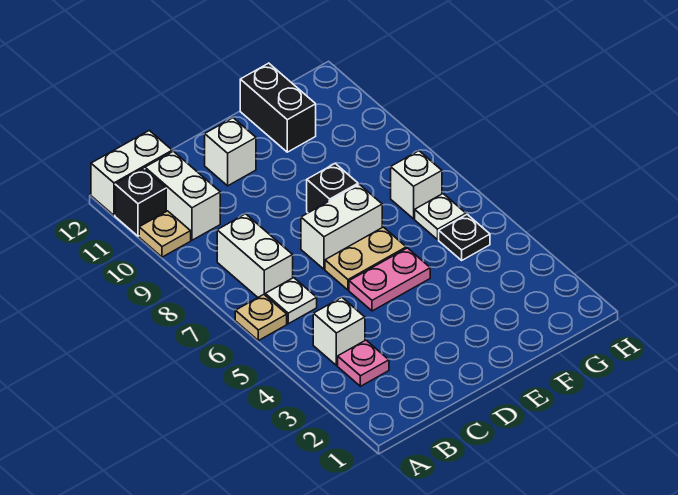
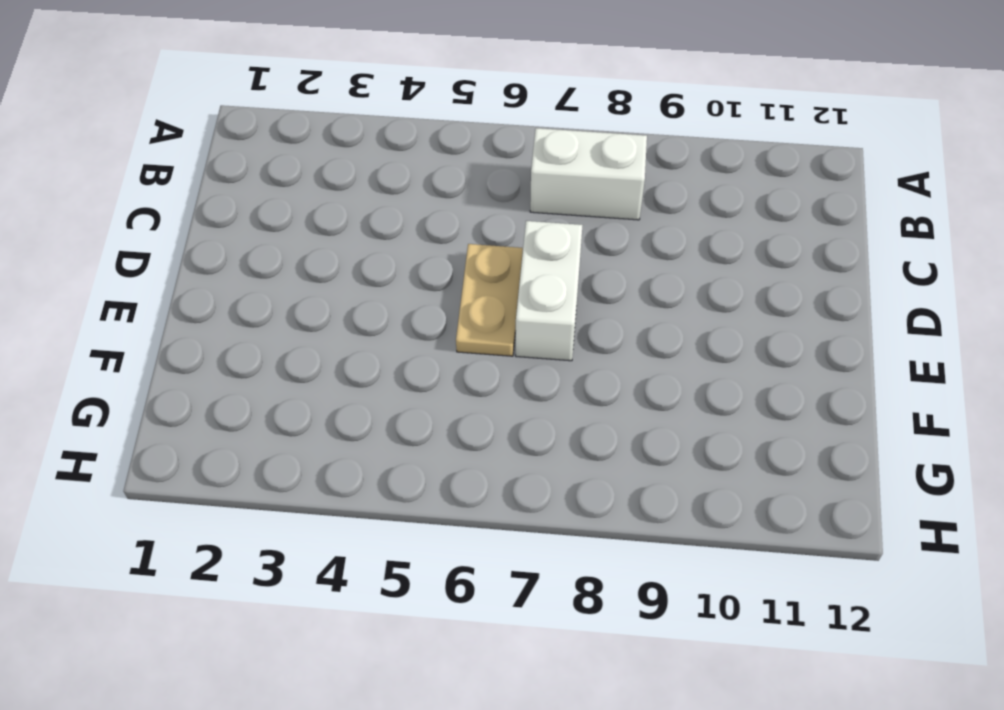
none -> tan 1x1 plate [235,295,287,341]
none -> tan 1x1 plate [139,211,191,257]
none -> black 1x1 brick [115,168,166,236]

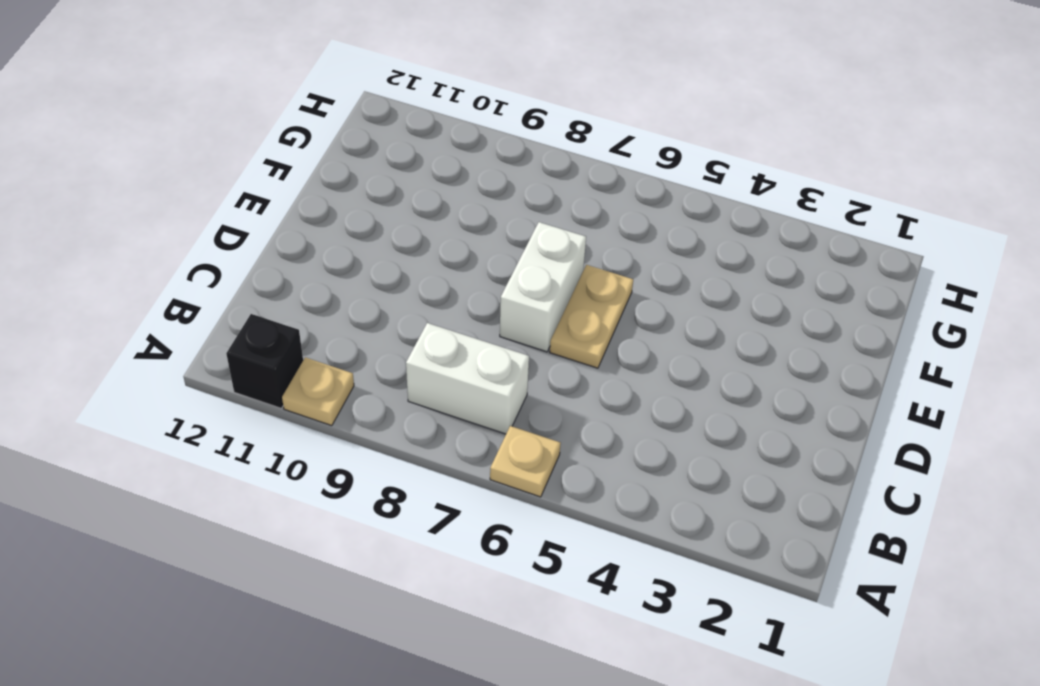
none -> white 1x2 brick [91,130,173,215]
none -> pink 1x1 plate [338,340,389,386]
none -> white 1x1 brick [313,297,365,365]

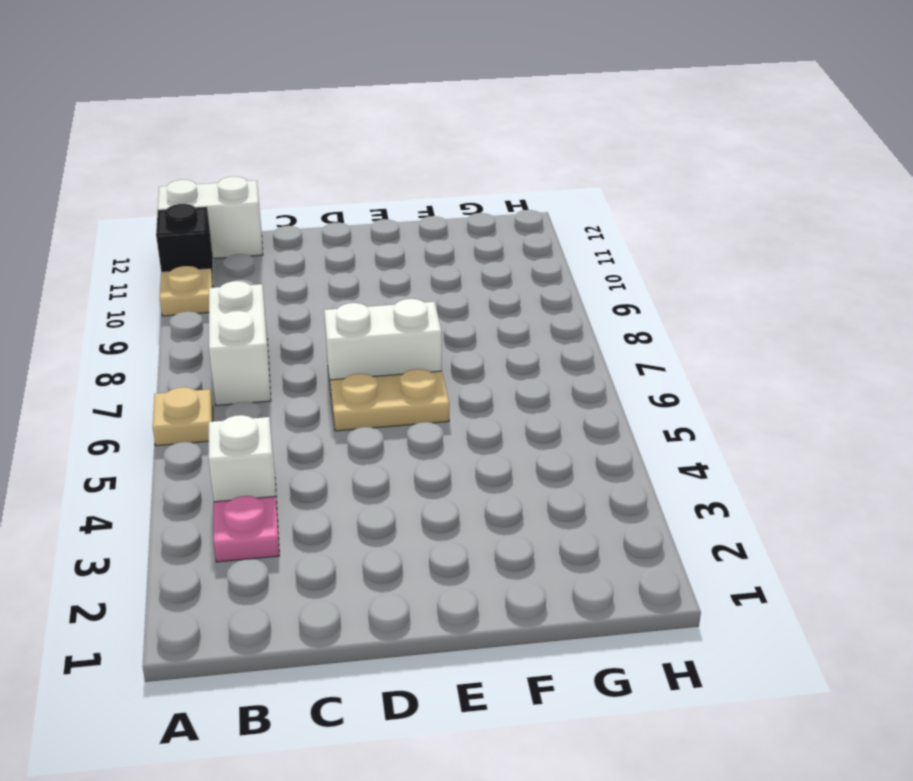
none -> white 1x1 plate [265,278,317,324]
none -> white 1x2 brick [145,151,220,240]
none -> pink 1x2 plate [349,248,430,311]

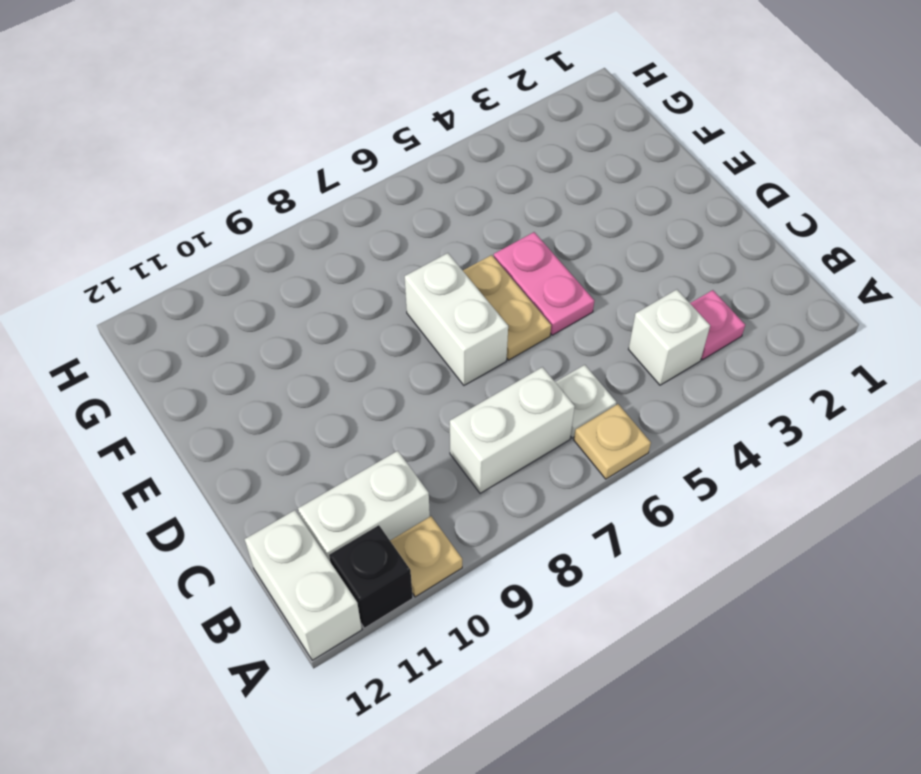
none -> white 1x1 brick [205,118,256,186]
none -> black 1x1 brick [307,164,358,213]
none -> black 1x2 brick [240,63,316,152]

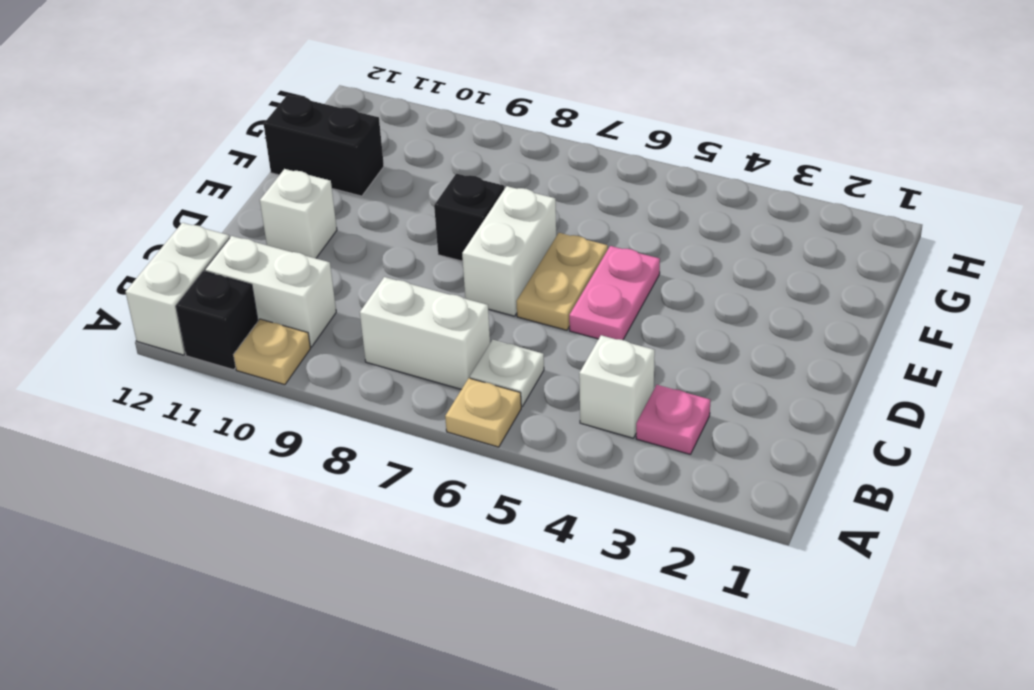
none -> black 1x1 plate [439,215,490,260]
none -> white 1x1 plate [415,194,466,240]
none -> white 1x1 brick [391,151,442,219]

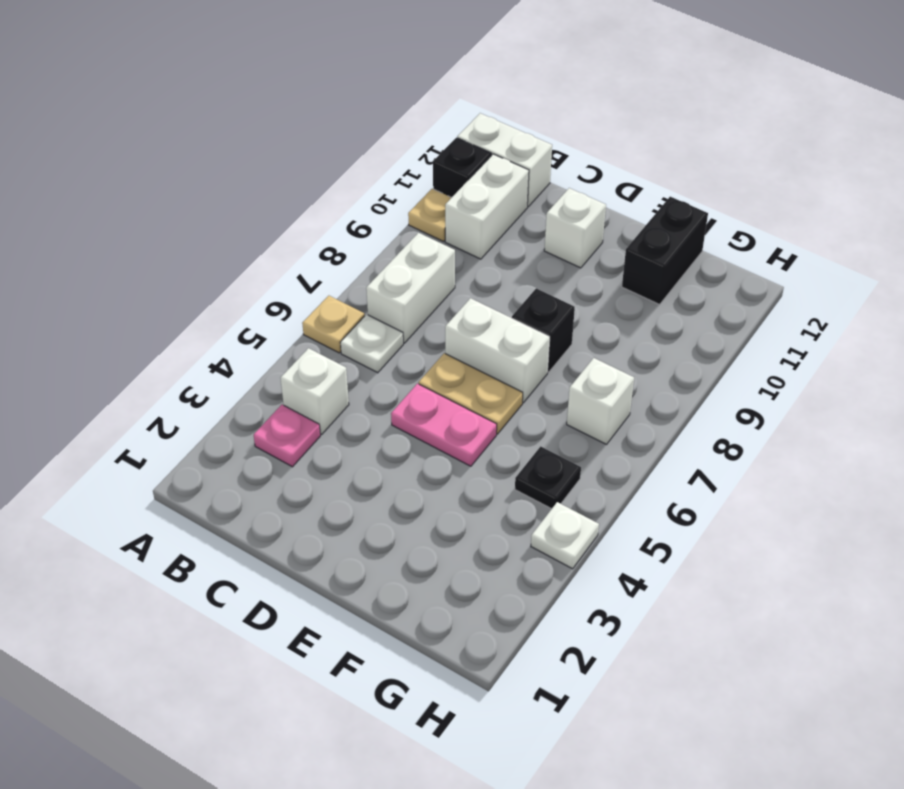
white 1x1 plate [531,502,599,569] -> white 1x1 plate moved to [415,194,466,240]

